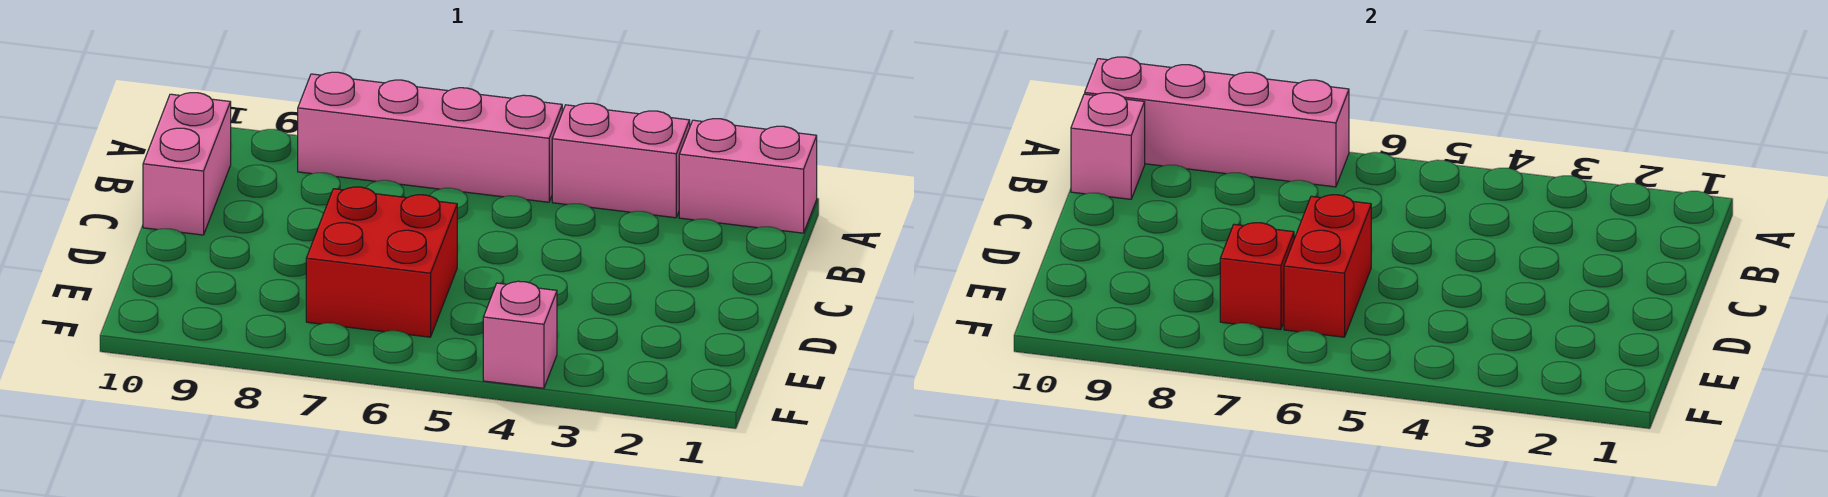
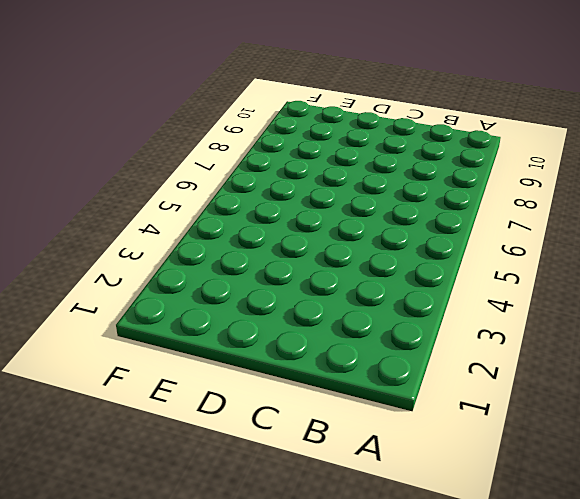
none -> pink 1x2 brick [679,119,817,233]
none -> pink 1x2 brick [552,103,690,218]

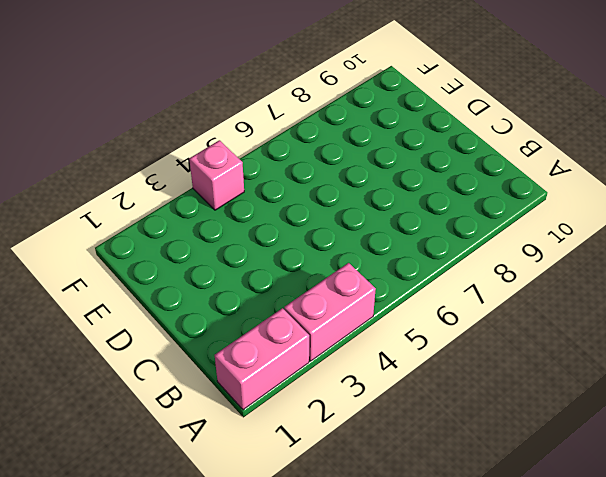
none -> pink 1x4 brick [298,72,562,202]
none -> pink 1x2 brick [143,93,231,235]

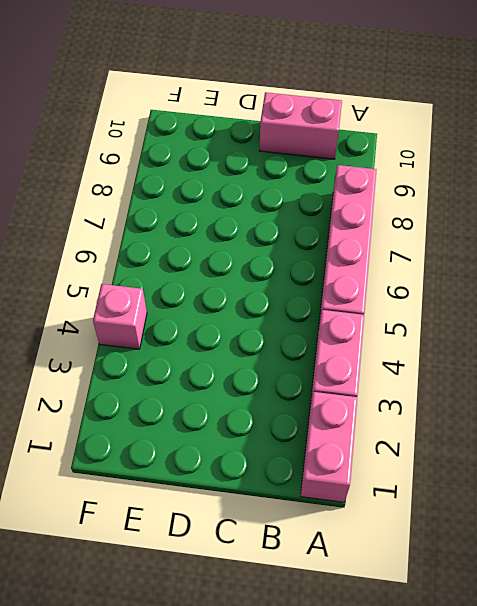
none -> red 2x2 brick [306,187,457,337]
none -> pink 1x4 brick [1085,57,1349,187]

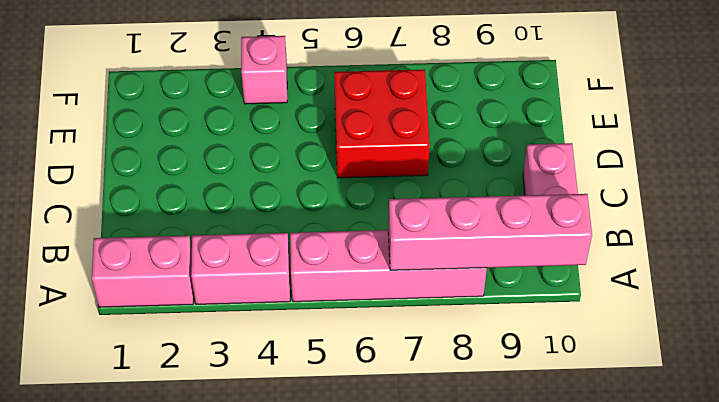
none -> pink 1x1 brick [1071,93,1145,199]
none -> red 1x2 brick [1284,195,1371,337]

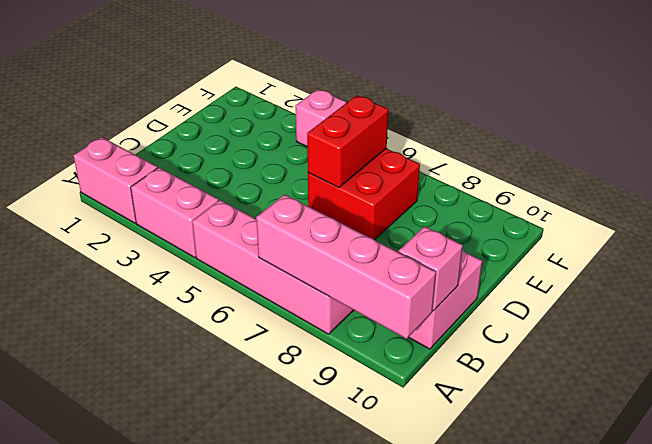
none -> red 1x1 brick [1220,223,1294,330]

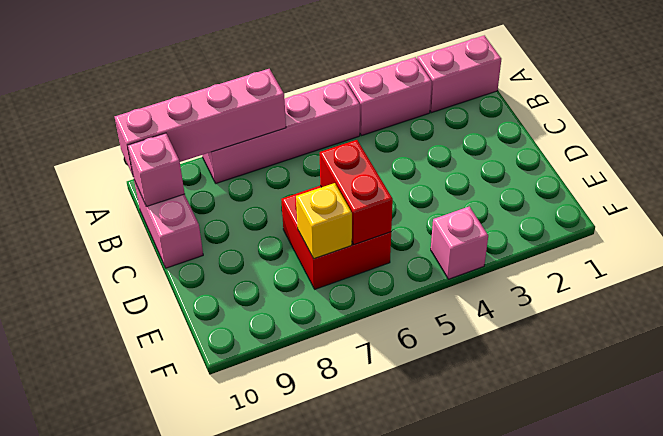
yellow 1x1 brick [296,183,352,259] -> red 1x1 brick [1220,223,1294,330]

